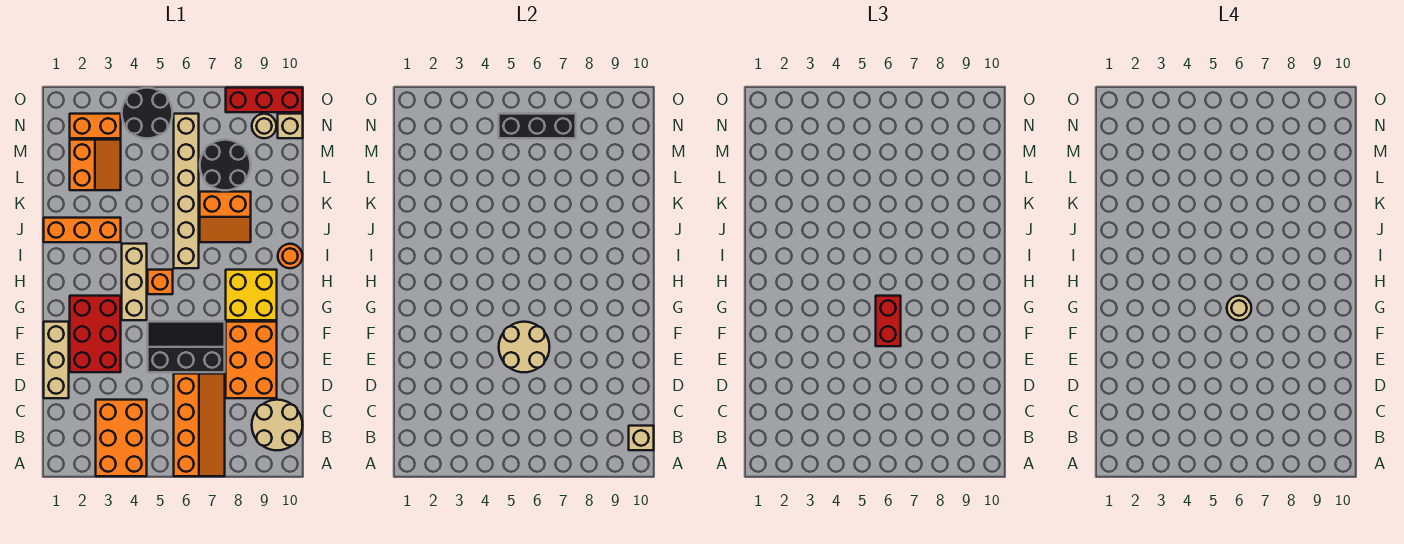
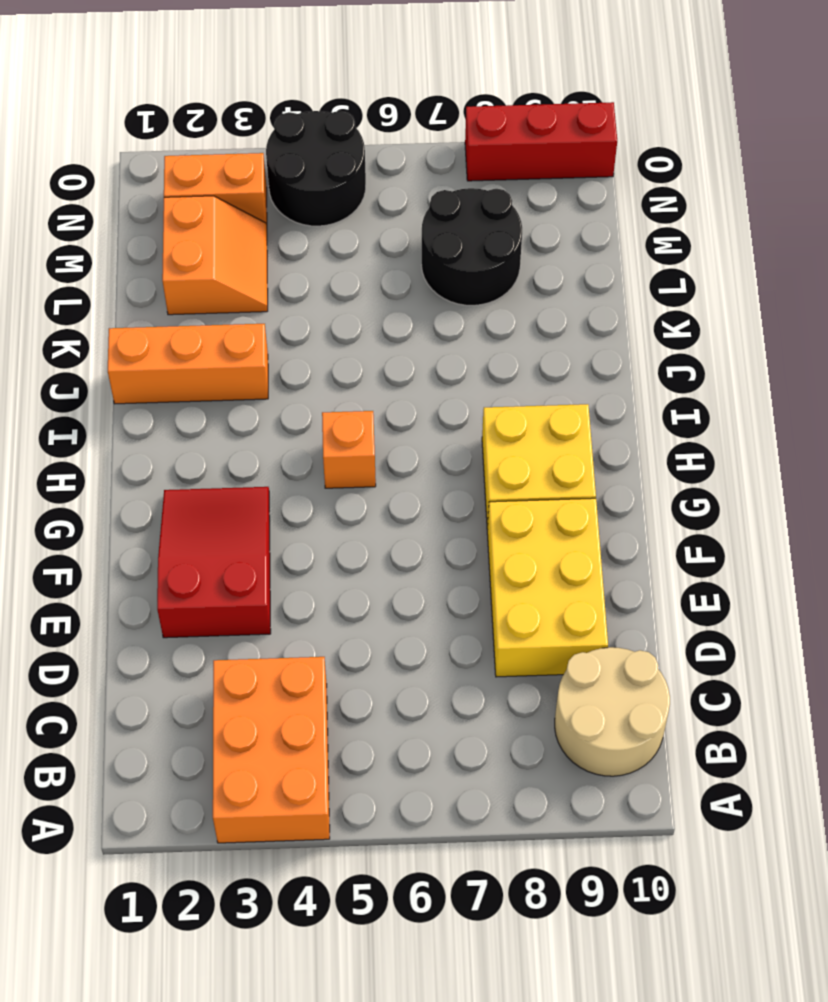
yellow 2x3 brick [487,498,608,677] -> orange 2x3 brick [226,322,277,398]
red 2x3 slope [157,487,271,638] -> red 2x3 brick [70,296,121,372]
none -> orange 2x4 slope [174,374,225,476]
none -> tan 1x3 brick [44,322,69,398]
none -> black 2x3 slope [148,322,225,372]

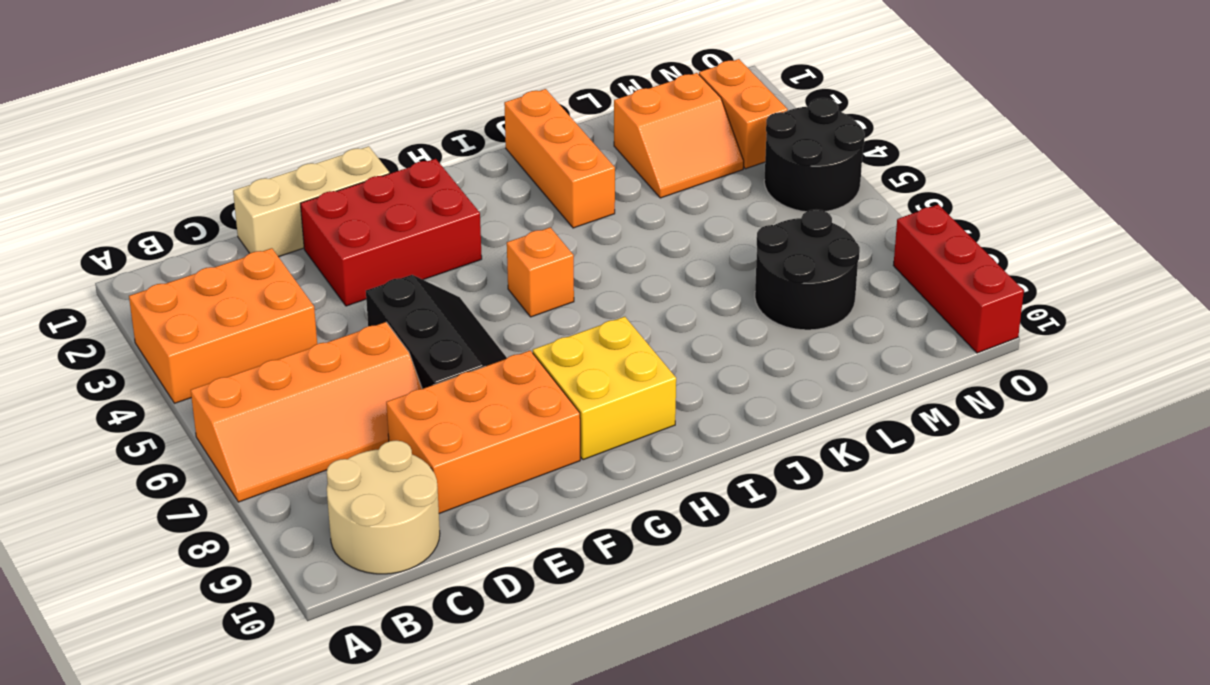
none -> tan 1x3 brick [122,244,147,320]
none -> tan 1x6 brick [174,114,199,268]
none -> orange 1x1 round brick [278,244,302,268]

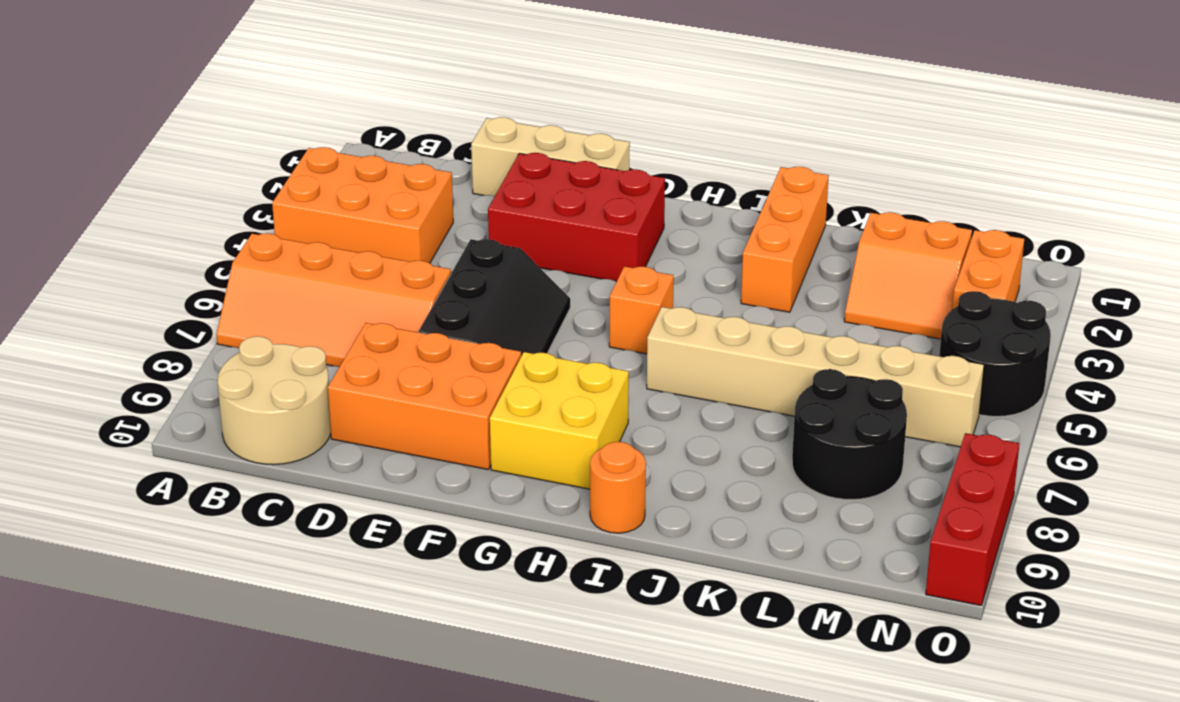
none -> tan 1x3 brick [122,244,147,320]
none -> orange 2x2 slope [200,192,251,242]
none -> tan 1x1 round brick [252,114,276,138]

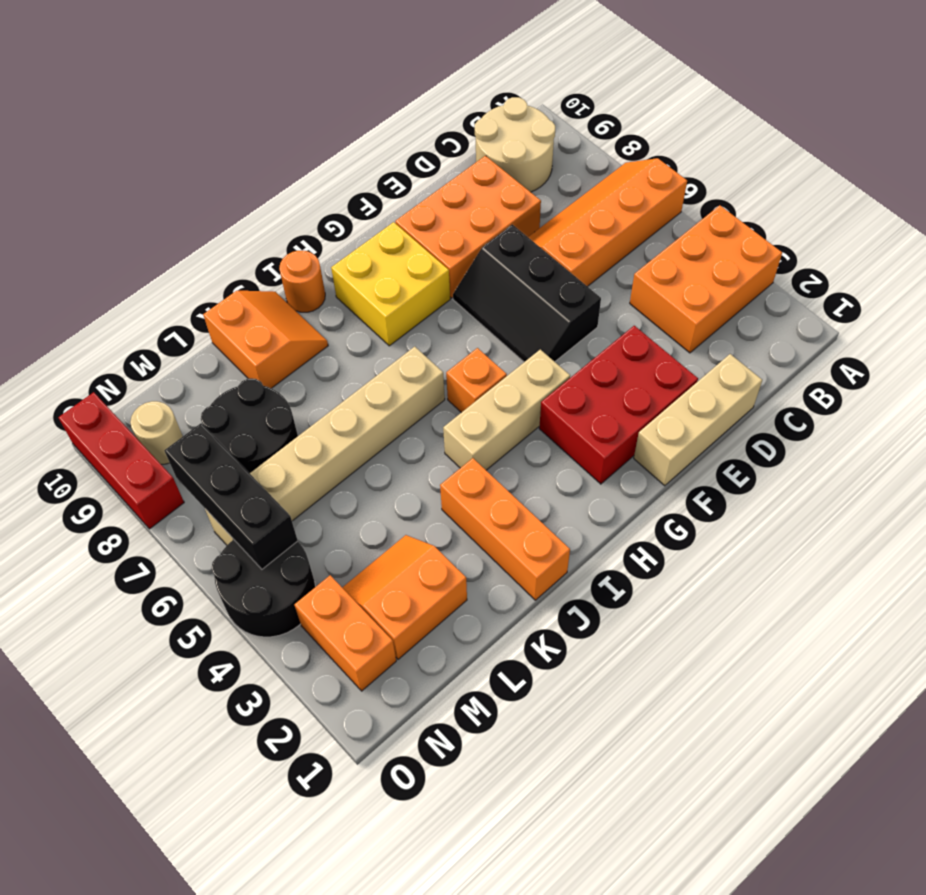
orange 2x2 slope [203,291,328,388] -> orange 2x2 slope moved to [200,192,251,242]
none -> tan 1x1 brick [278,114,303,138]
none -> tan 1x1 brick [629,426,654,450]
none -> tan 2x2 round brick [499,322,549,372]

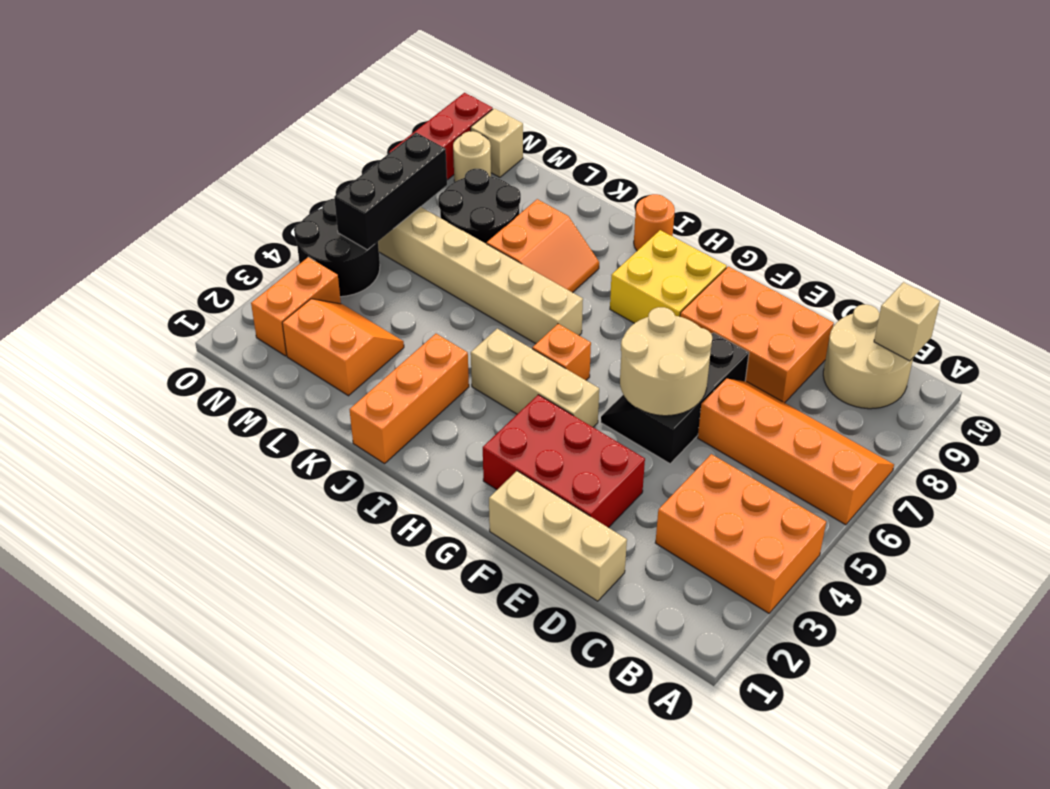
none -> red 1x2 brick [876,296,901,346]
none -> tan 1x1 round brick [1227,296,1251,320]

